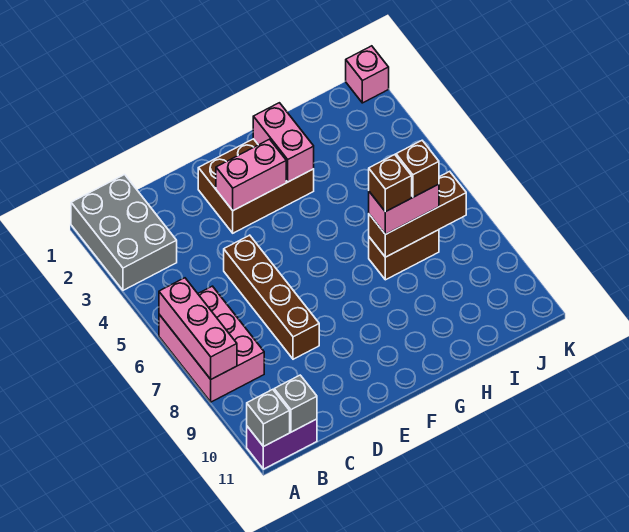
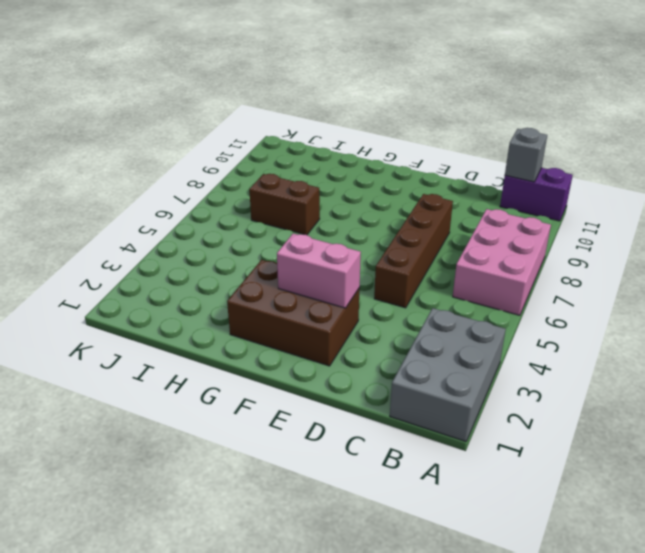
none -> pink 1x1 brick [346,46,389,103]
none -> pink 1x3 brick [159,278,237,379]
none -> grey 1x1 brick [247,389,290,447]

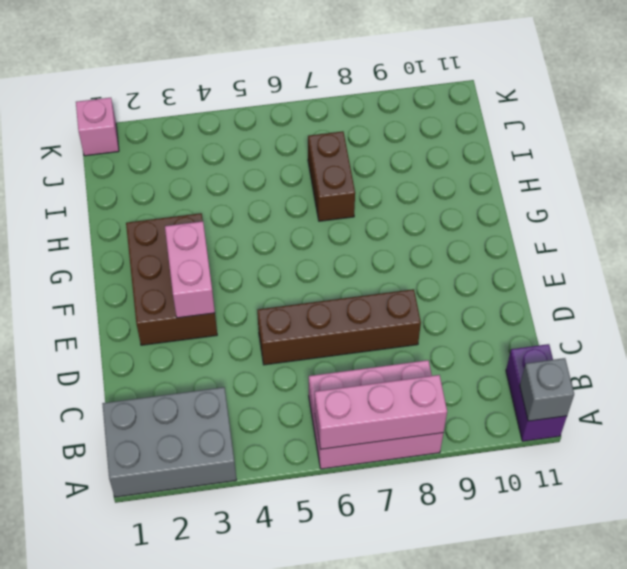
none -> grey 1x1 brick [274,375,317,432]
none -> pink 1x2 brick [253,103,314,182]
none -> brown 1x3 brick [369,171,466,257]

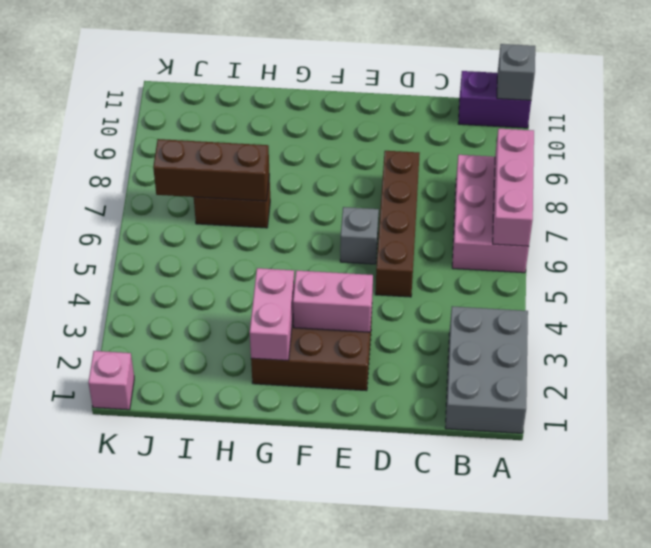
grey 1x1 brick [340,207,379,264] -> grey 1x1 brick moved to [274,375,317,432]
none -> pink 1x2 brick [369,184,439,234]
none -> brown 1x1 brick [369,155,412,212]
none -> brown 1x1 brick [396,141,439,197]

